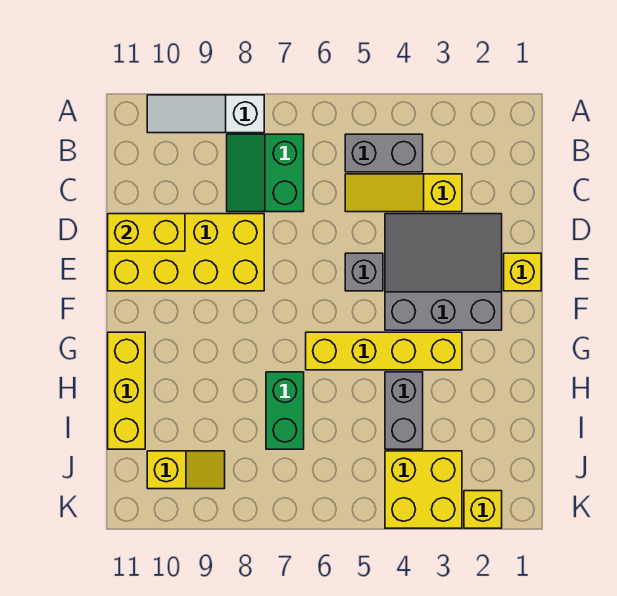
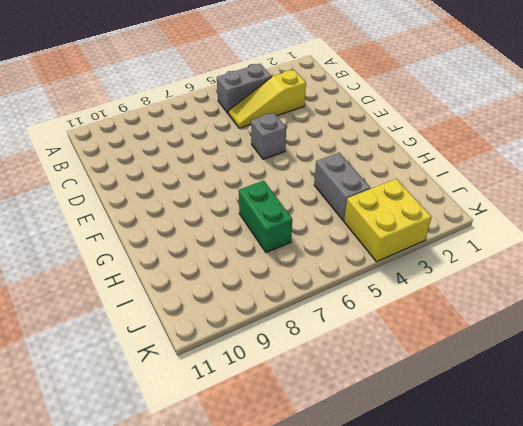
none -> white 1x3 slope [147,95,264,133]
none -> green 2x2 slope [227,134,304,212]
none -> grey 3x3 slope [385,214,502,330]

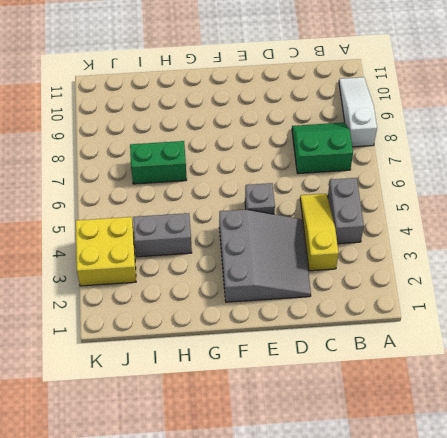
none -> yellow 2x4 brick [108,214,264,291]
none -> yellow 1x1 brick [504,253,541,291]
none -> yellow 1x4 brick [306,332,462,370]

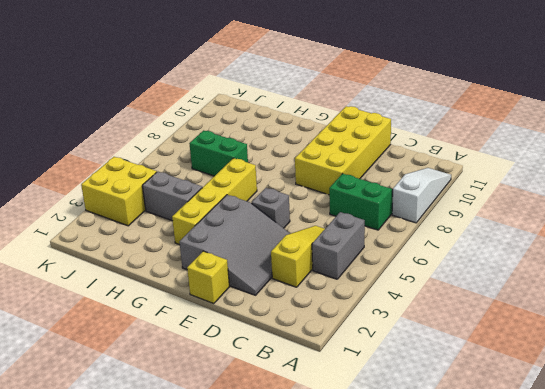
none -> yellow 1x3 brick [108,332,145,449]
none -> yellow 1x2 slope [147,451,225,489]
none -> yellow 1x1 brick [464,491,502,528]

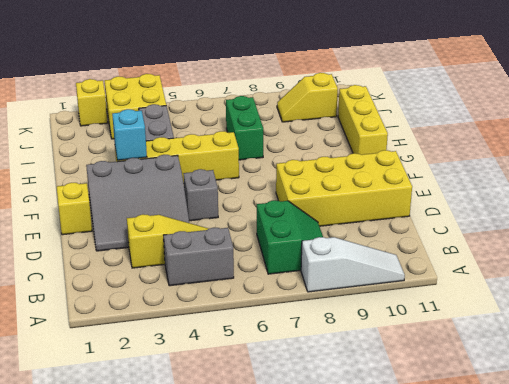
cyan 1x1 brick [112,109,147,160] -> none
none -> yellow 1x2 brick [108,214,185,251]

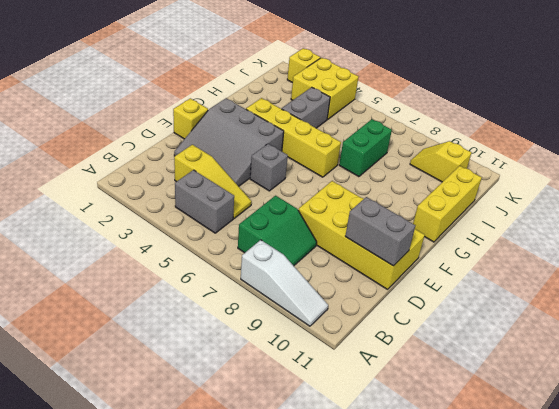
grey 1x2 brick [345,197,415,266] -> yellow 1x2 brick [108,214,185,251]

